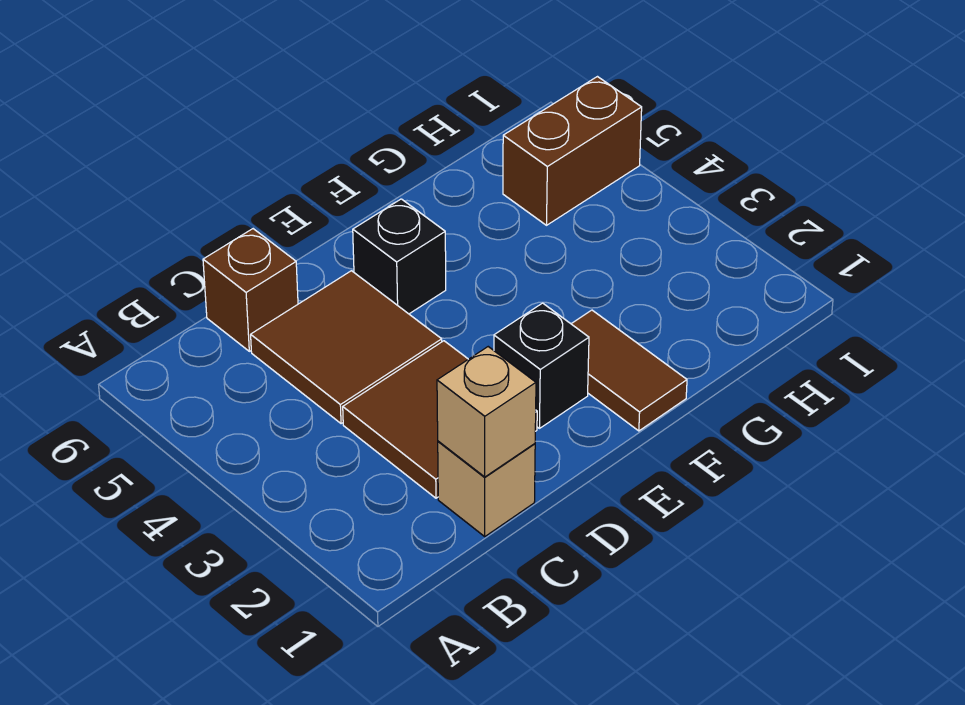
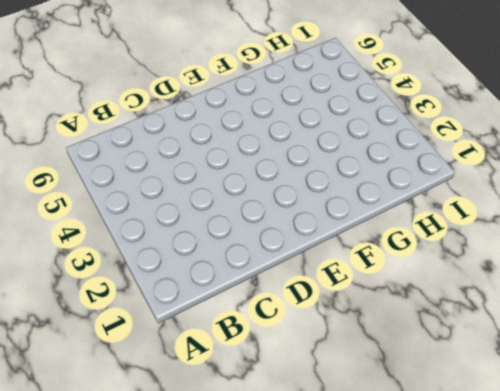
none -> tan 1x1 brick [438,441,535,536]
none -> brown 2x2 tile [343,341,537,498]

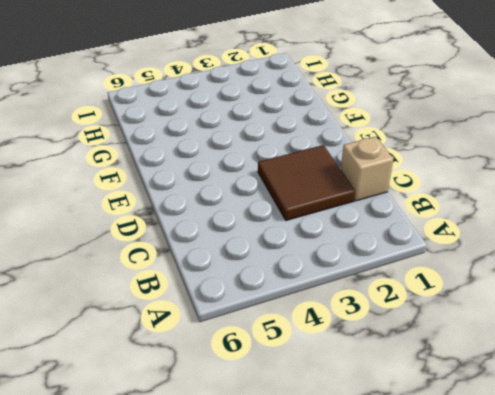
none -> brown 2x2 tile [251,271,442,424]
none -> brown 1x1 brick [203,229,298,351]

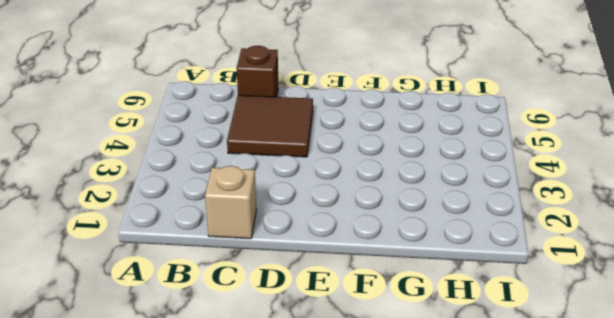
none -> brown 2x2 tile [343,341,537,498]
none -> black 1x1 brick [494,303,589,428]

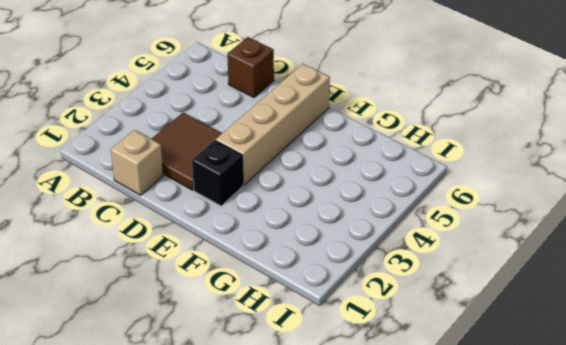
tan 1x4 brick [216,64,330,185] -> black 1x1 brick [353,199,446,314]
none -> brown 2x2 tile [251,271,442,424]
none -> brown 1x2 tile [571,310,687,431]

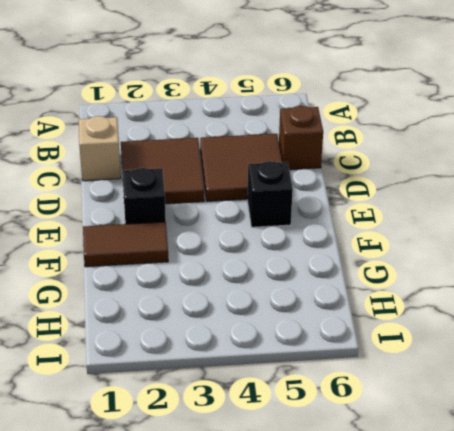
none -> brown 1x2 brick [503,77,642,225]
none -> tan 1x1 brick [437,347,536,477]

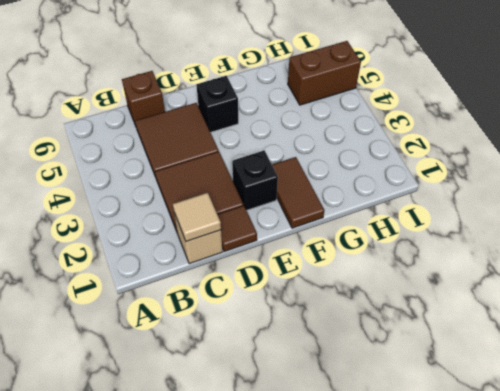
tan 1x1 tile [173,193,221,242] -> tan 1x1 brick [437,347,536,477]
brown 1x1 tile [217,206,257,252] -> none

